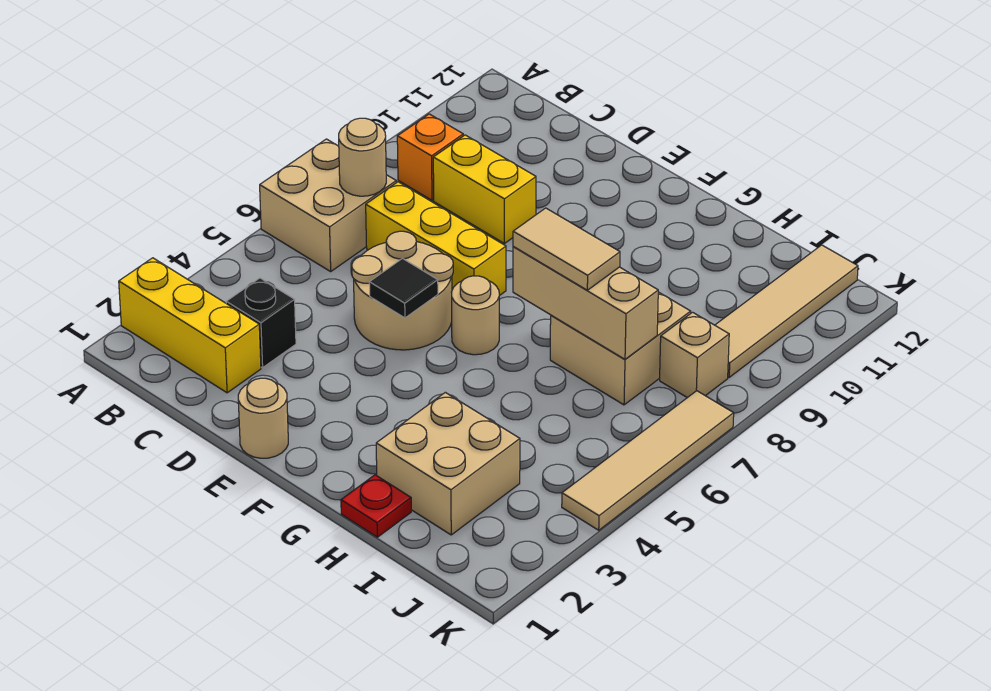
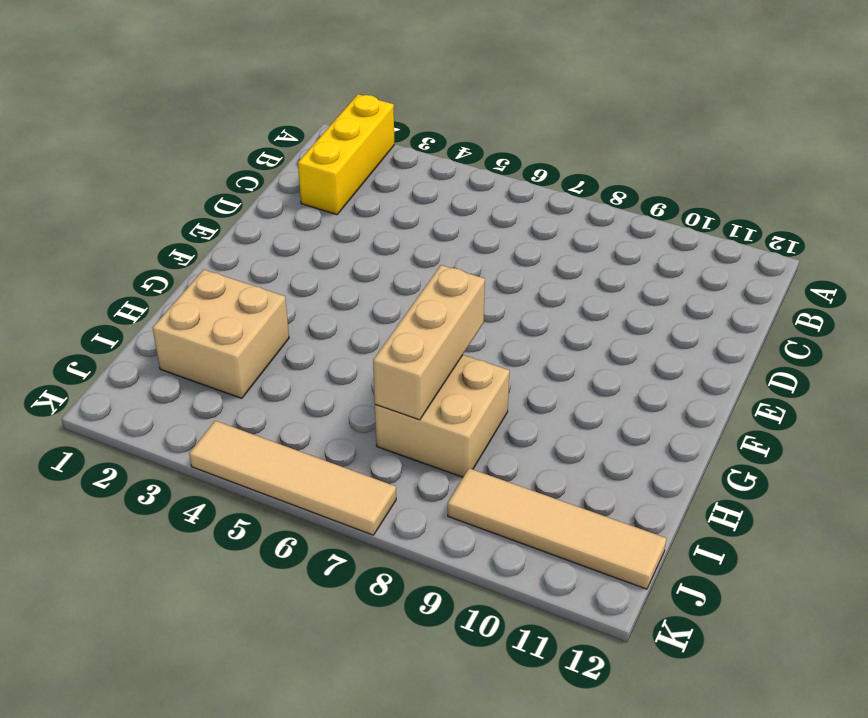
none -> tan 2x2 brick [260,139,396,272]
none -> orange 1x1 brick [397,114,463,200]
none -> black 1x1 brick [226,278,296,368]

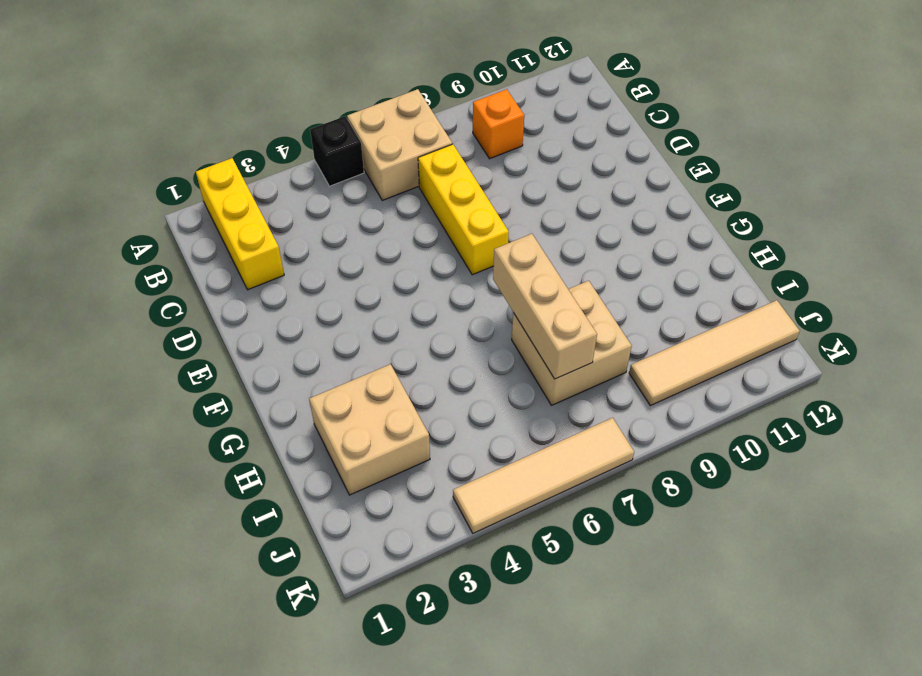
black 1x1 brick [310,116,364,186] -> black 1x1 brick moved to [226,278,296,368]
none -> yellow 1x2 brick [433,135,536,243]
none -> tan 2x2 round brick [352,231,453,350]
none -> tan 1x1 round brick [238,378,288,458]

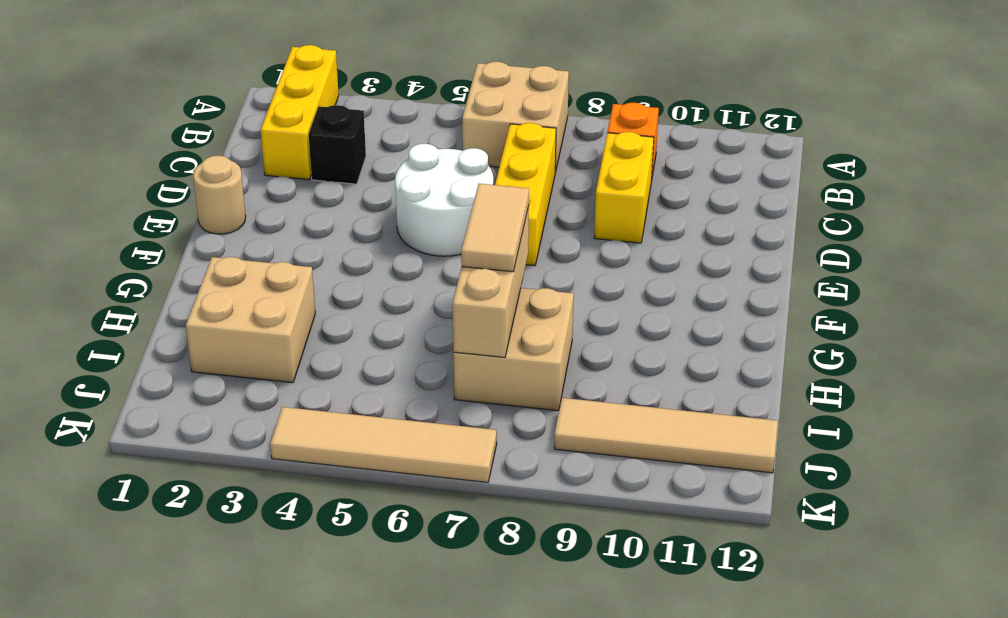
white 2x2 round brick [395,144,493,256] -> tan 2x2 round brick [352,231,453,350]
none -> tan 1x1 round brick [452,276,499,355]
none -> red 1x1 plate [341,475,411,537]
none -> tan 1x1 brick [660,312,729,398]

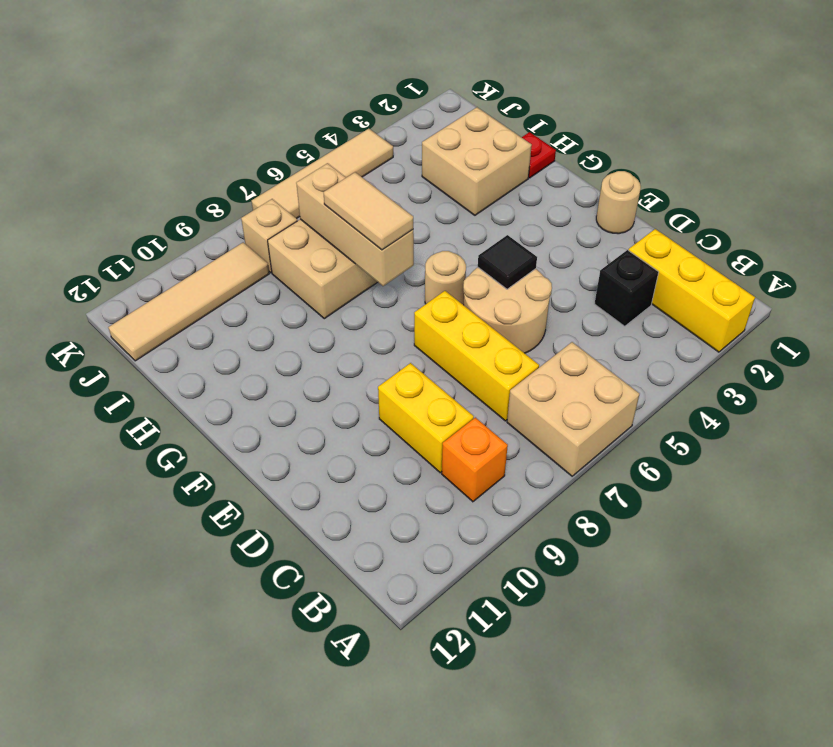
none -> tan 1x1 round brick [339,118,386,196]

